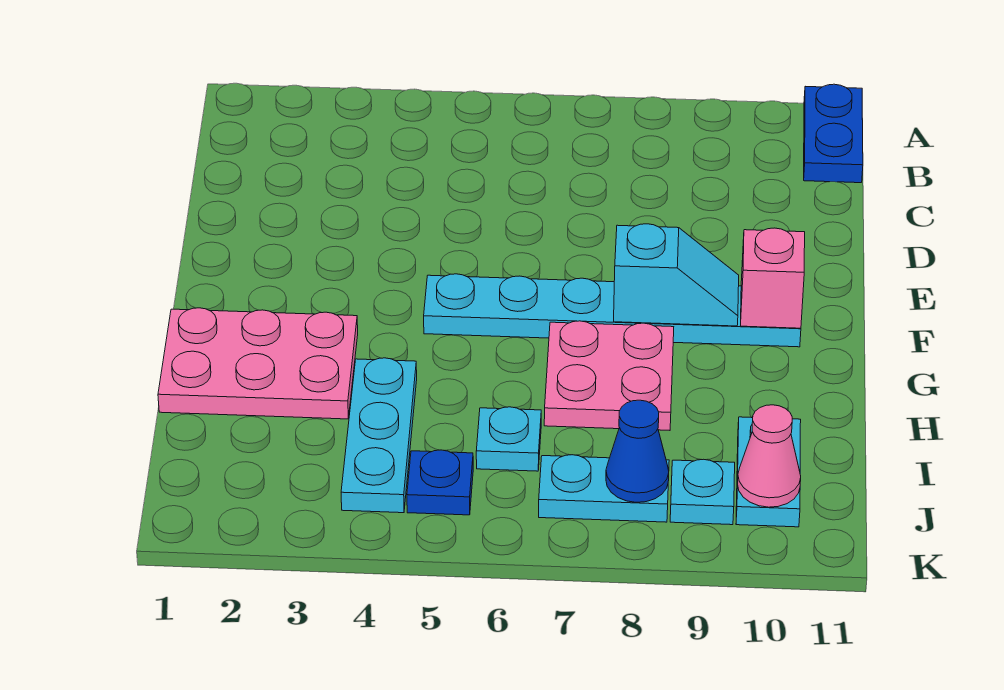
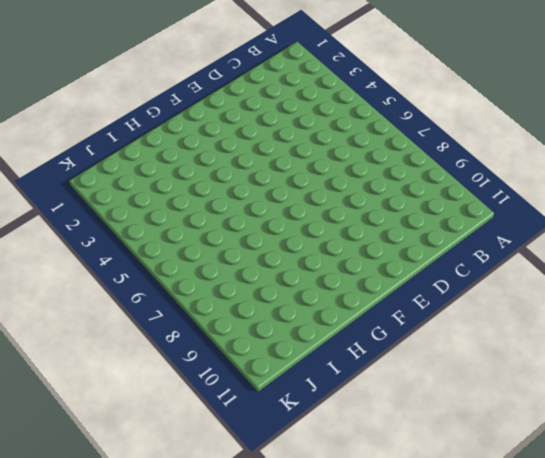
none -> blue 1x2 plate [804,84,863,183]
none -> cyan 1x6 plate [424,274,801,347]
none -> pink 2x3 plate [158,308,358,419]

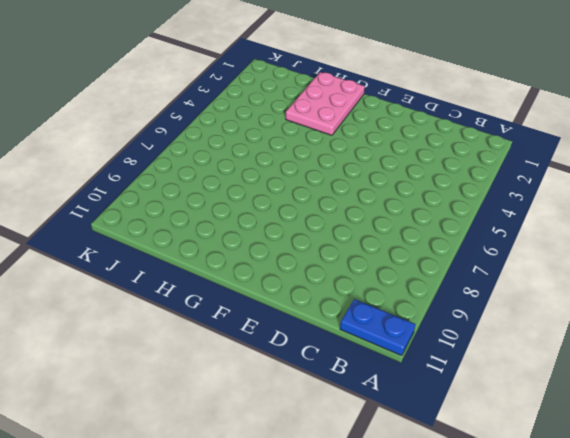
none -> cyan 1x6 plate [424,274,801,347]
none -> pink 2x2 plate [544,321,674,430]
none -> cyan 1x3 plate [341,358,417,513]

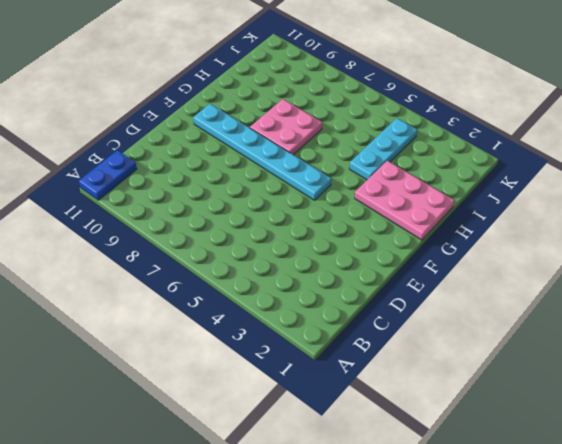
none -> cyan 1x1 plate [476,407,541,471]
none -> cyan 1x2 plate [736,417,801,527]
none -> blue 1x1 plate [407,450,473,515]

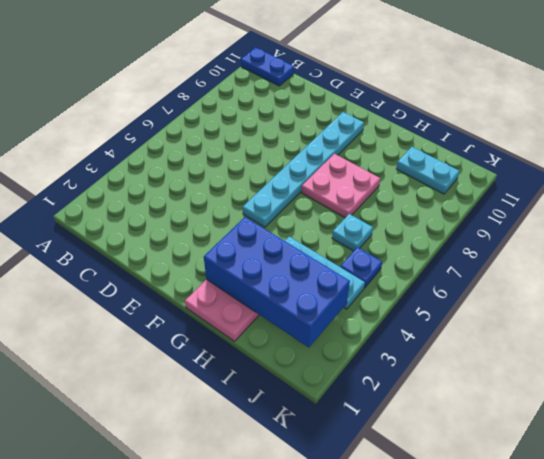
blue 2x4 brick [204,217,350,348] -> none
none -> cyan 1x2 plate [539,455,669,522]
none -> cyan 1x1 plate [670,459,735,525]
none -> cyan 1x2 slope [614,224,739,326]

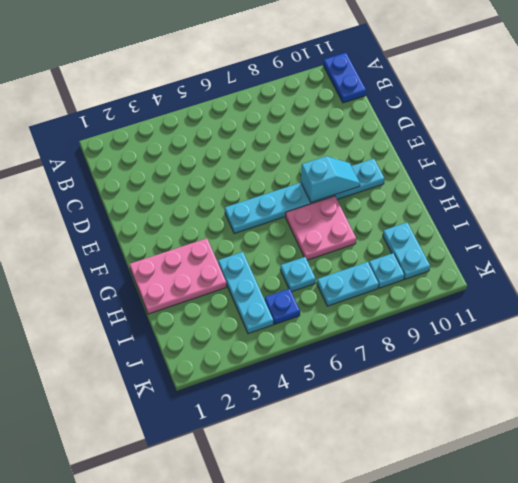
none -> pink 1x1 brick [741,228,805,328]
none -> blue 1x1 cone [606,400,669,502]
none -> pink 1x1 cone [737,405,801,507]

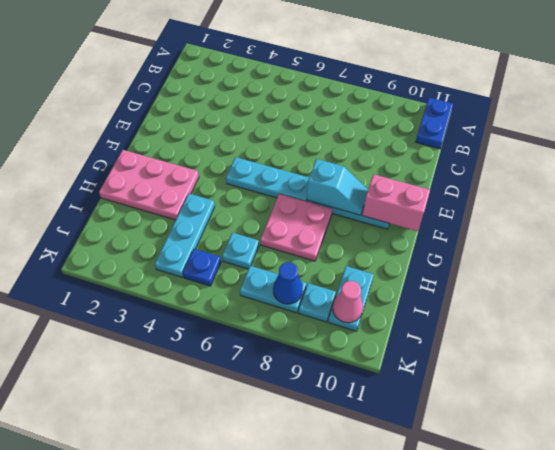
pink 1x2 brick [362,174,430,231] -> pink 1x1 brick [741,228,805,328]

